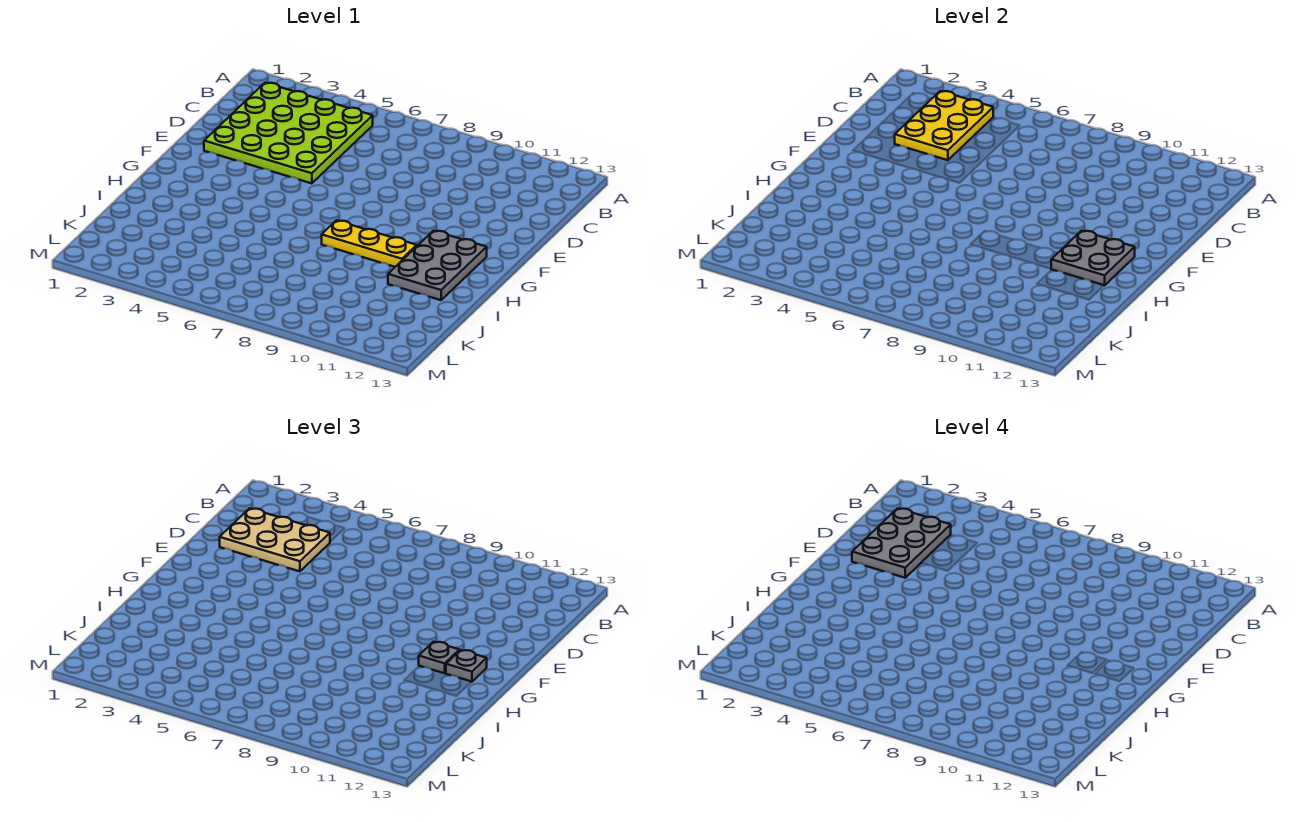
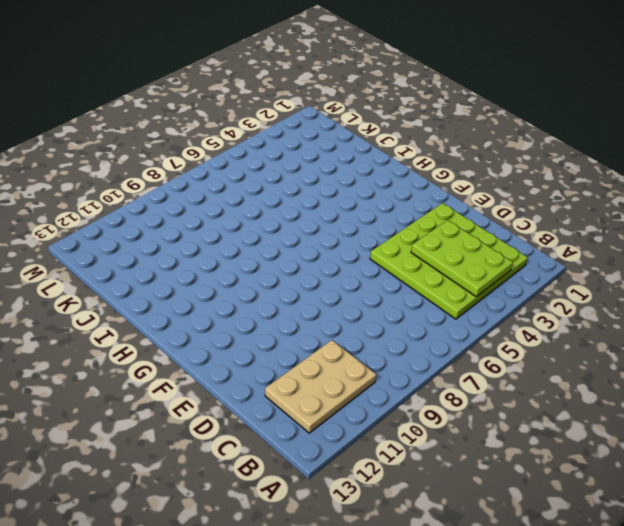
lime 2x3 plate [411,220,513,297] -> yellow 2x3 plate [895,91,993,160]
tan 2x3 plate [265,340,376,433] -> tan 2x3 plate moved to [220,508,330,571]
none -> grey 2x3 plate [388,231,487,300]
none -> yellow 1x3 plate [322,220,417,267]

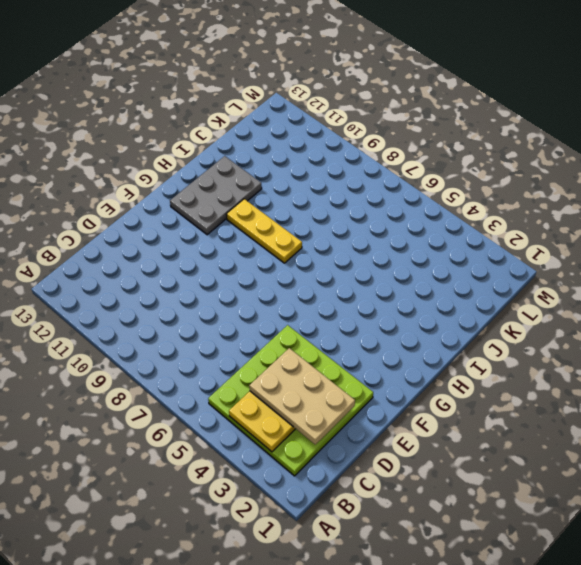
none -> grey 2x2 plate [1051,231,1135,285]
none -> grey 1x1 plate [419,642,459,673]

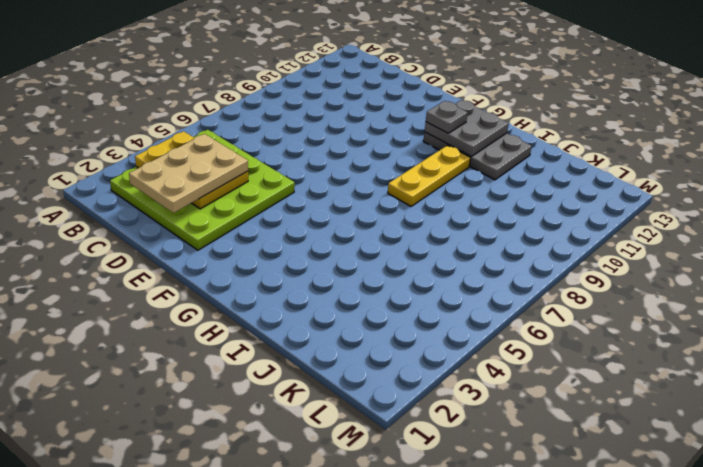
none -> grey 1x1 plate [446,650,487,682]
none -> grey 2x3 plate [852,508,951,578]

